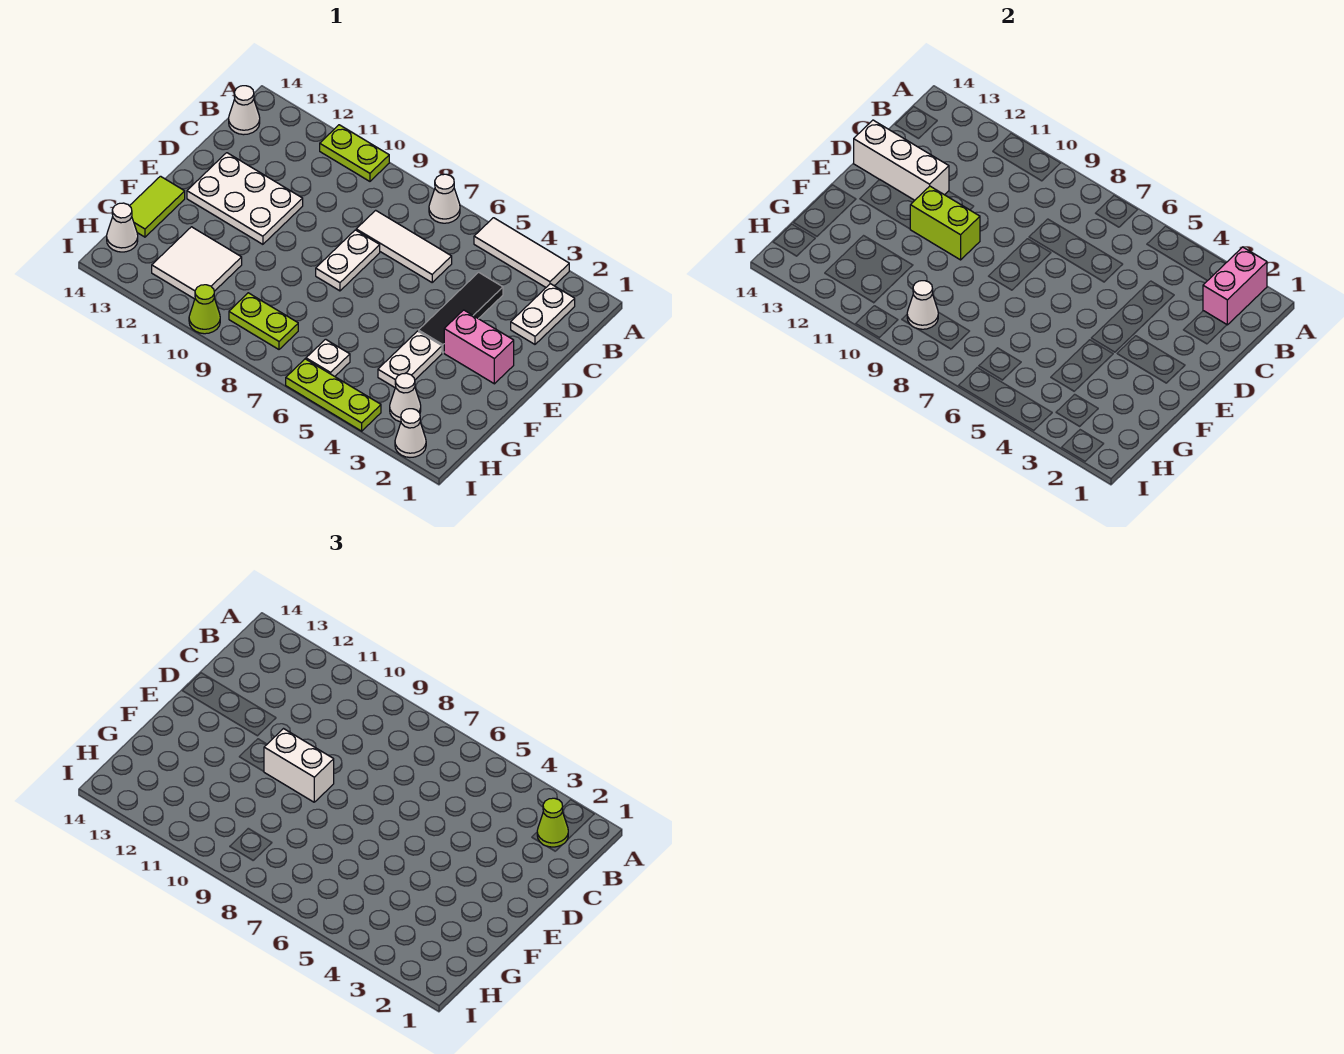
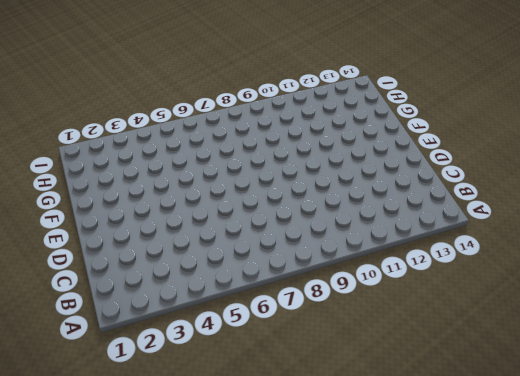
none -> white 1x3 tile [474,218,569,287]
none -> white 1x1 cone [429,174,460,223]
none -> lime 1x2 plate [320,125,389,181]

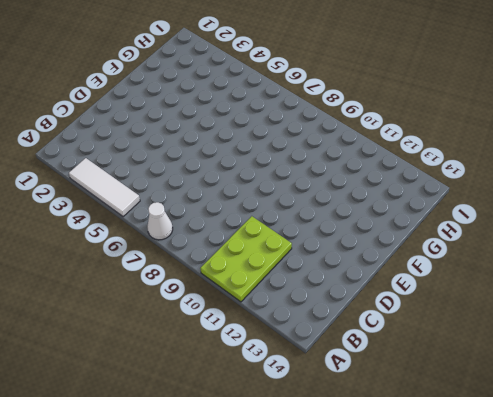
lime 2x3 plate [200,216,292,302] -> lime 1x2 plate [320,125,389,181]
none -> white 1x2 plate [511,284,575,344]
none -> white 1x1 cone [229,86,260,135]
none -> black 1x3 tile [419,272,503,353]

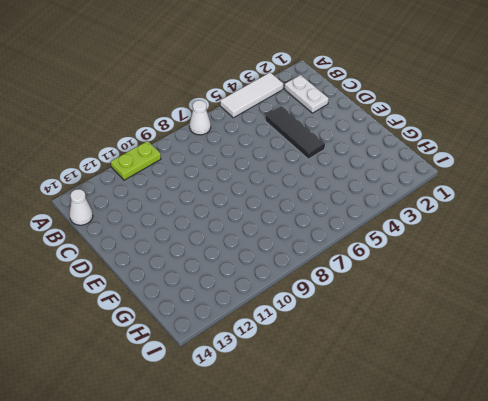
none -> white 1x3 tile [356,210,452,282]
none -> white 1x2 plate [316,230,380,291]
none -> white 2x3 plate [187,153,303,244]

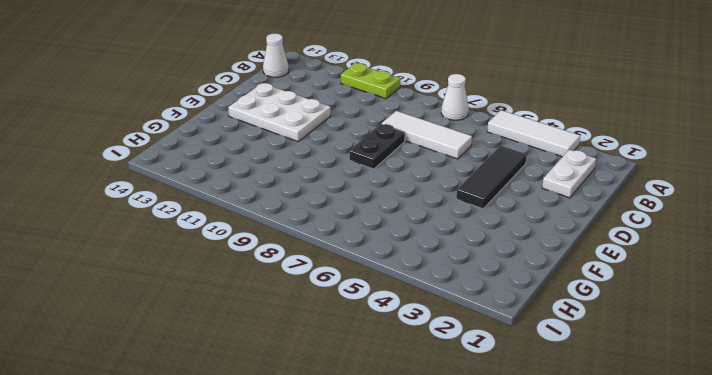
black 1x2 plate [349,124,405,169] -> white 1x2 plate [316,230,380,291]
none -> pink 1x2 brick [444,310,514,384]
none -> white 1x2 plate [378,331,442,387]
none -> lime 1x2 tile [130,176,185,237]

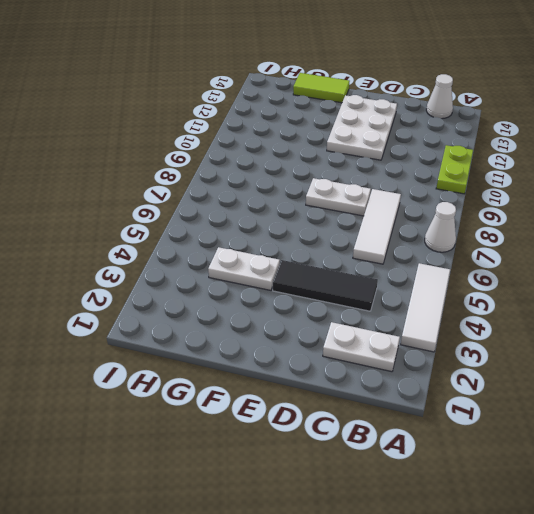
none -> pink 1x2 brick [444,310,514,384]
none -> white 2x2 tile [152,227,242,299]
none -> white 1x1 cone [390,373,421,422]

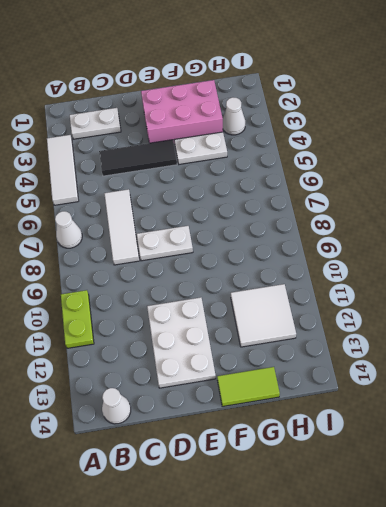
pink 2x3 brick [141,80,223,144] -> pink 1x2 brick [444,310,514,384]
none -> white 1x1 plate [306,339,350,376]
none -> lime 1x2 plate [229,293,298,349]
none -> white 1x1 cone [107,203,138,252]

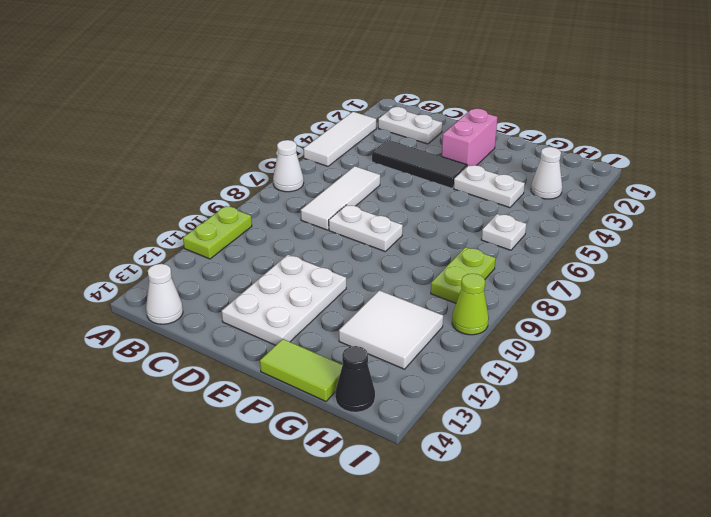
black 1x1 cone [335,346,375,412] -> white 1x1 cone [107,203,138,252]
none -> white 1x1 cone [395,409,426,457]
none -> lime 1x3 plate [286,359,381,431]
none -> pink 1x2 brick [1203,247,1267,325]

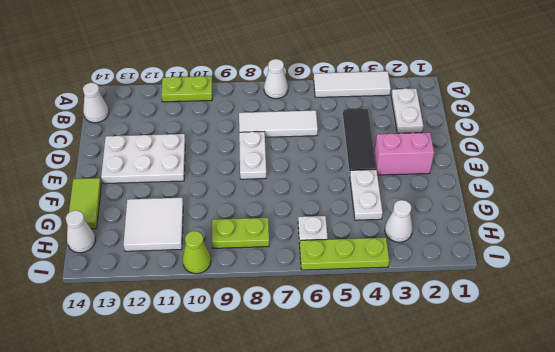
none -> white 1x1 cone [395,409,426,457]
none -> pink 1x2 brick [1203,247,1267,325]
none -> white 1x3 brick [854,120,949,200]

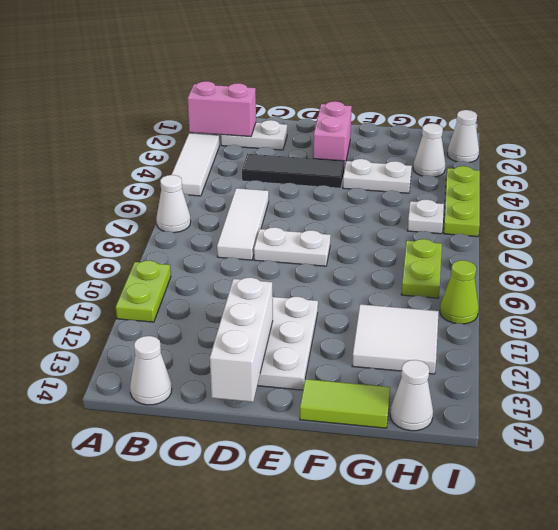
none -> lime 1x2 brick [910,186,980,260]
none -> white 1x1 cone [907,281,938,329]
none -> lime 1x1 cone [537,798,568,847]

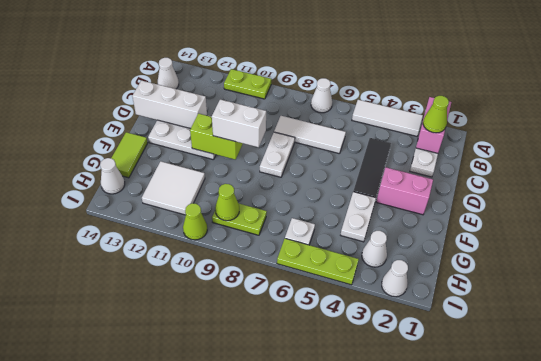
lime 1x1 cone [215,184,239,221] -> white 1x1 cone [907,281,938,329]

